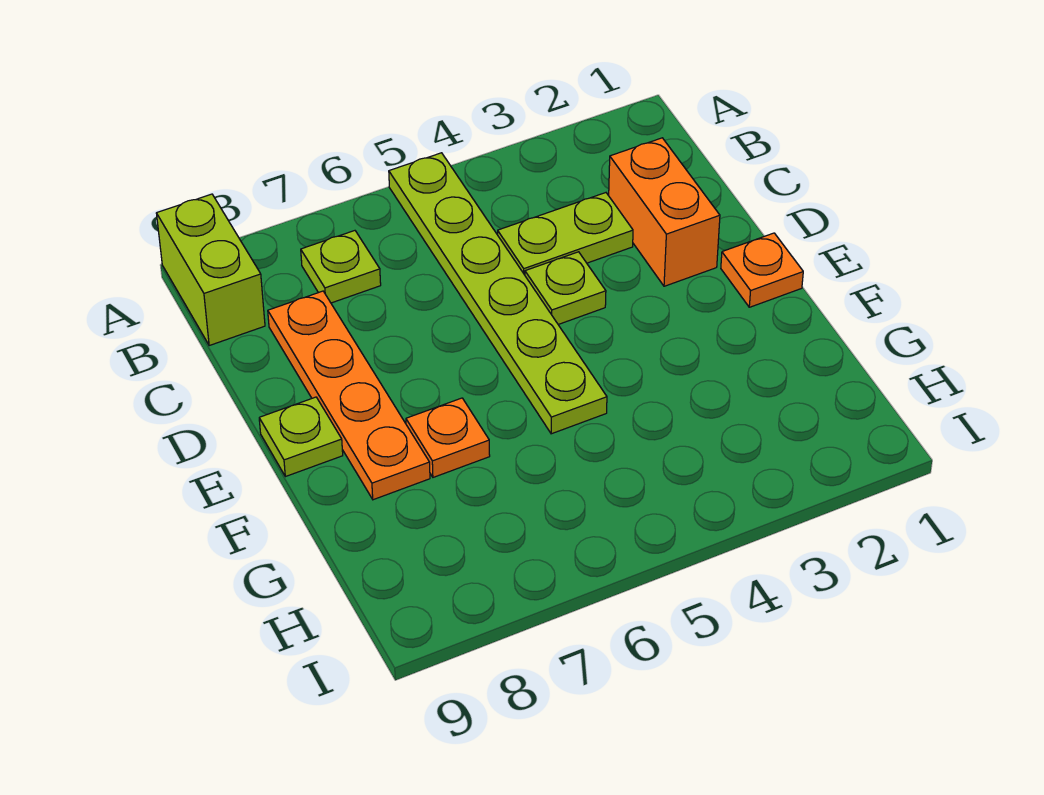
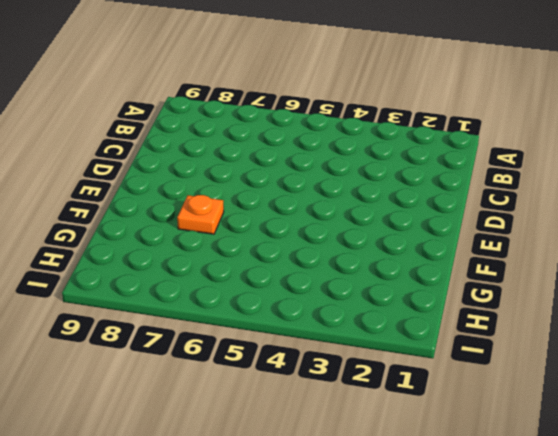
none -> lime 1x6 plate [389,153,607,434]
none -> lime 1x2 brick [156,194,265,346]

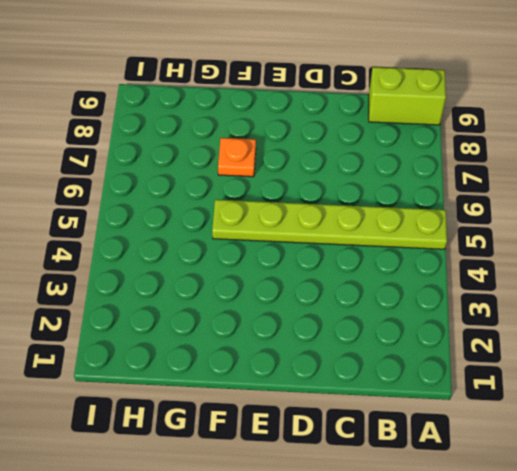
none -> lime 1x1 plate [301,231,381,303]
none -> orange 1x2 brick [609,138,720,286]

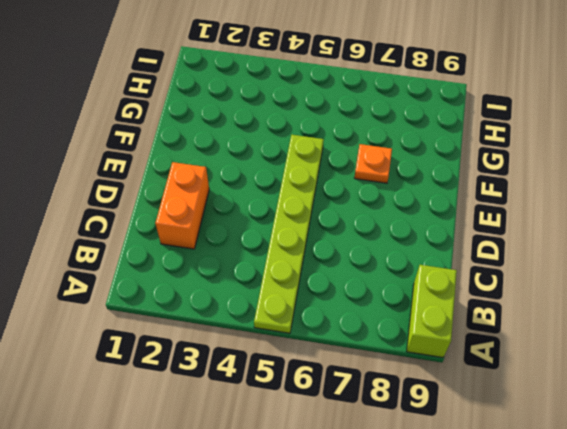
none -> lime 1x1 plate [301,231,381,303]
none -> lime 1x2 plate [498,193,633,275]

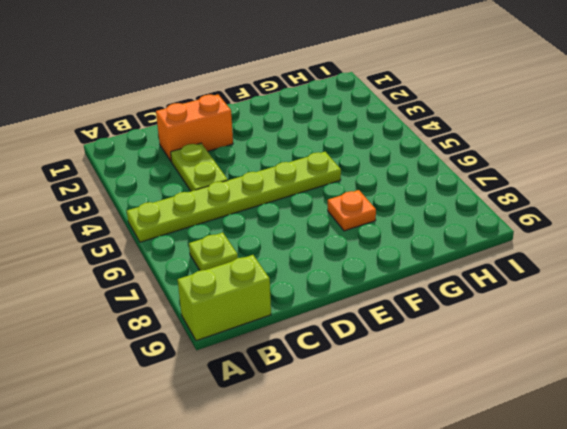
none -> orange 1x4 plate [268,291,430,500]
none -> lime 1x1 plate [525,252,606,324]

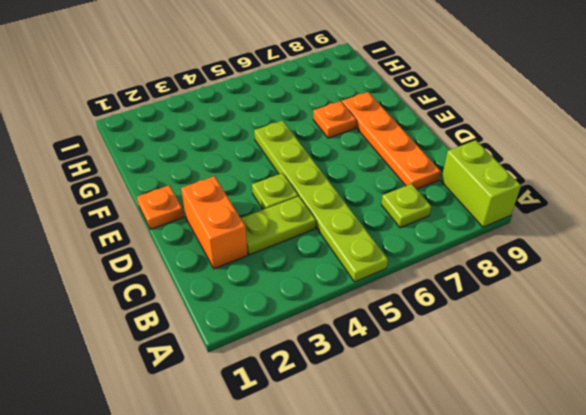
none -> lime 1x1 plate [259,397,343,477]

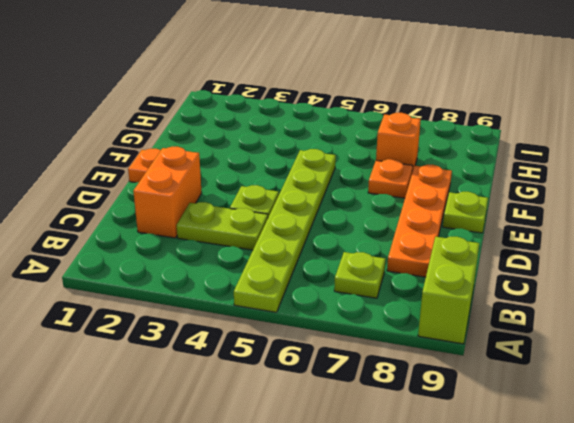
orange 1x1 brick [376,113,421,172] -> none

